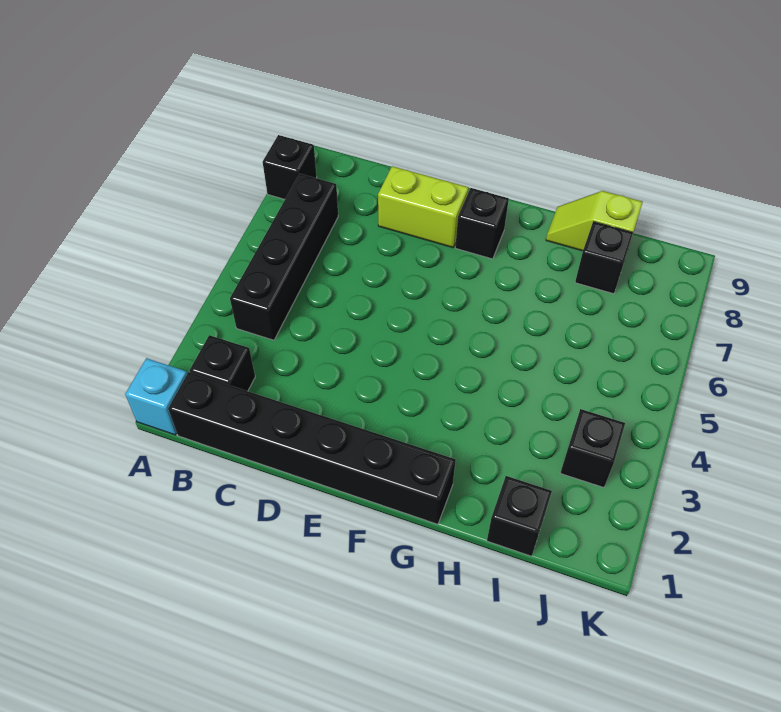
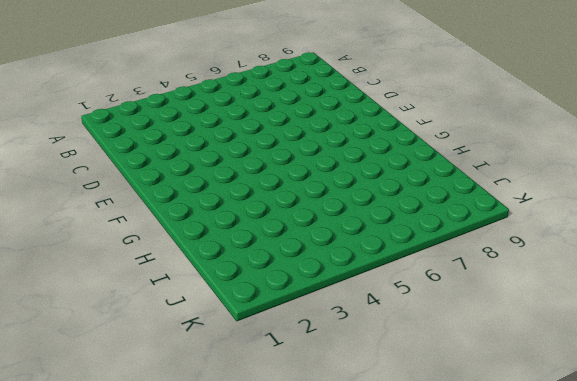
none -> cyan 1x1 brick [125,358,187,435]
none -> black 1x1 brick [263,135,317,199]

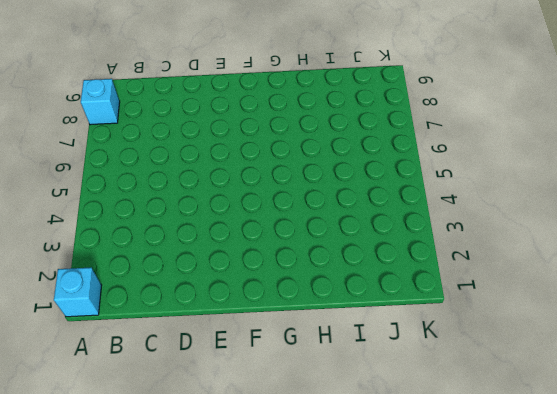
cyan 1x1 brick [81,79,120,125] -> black 1x1 brick [263,135,317,199]
none -> black 1x6 brick [168,372,456,524]
none -> black 1x1 brick [190,335,255,391]

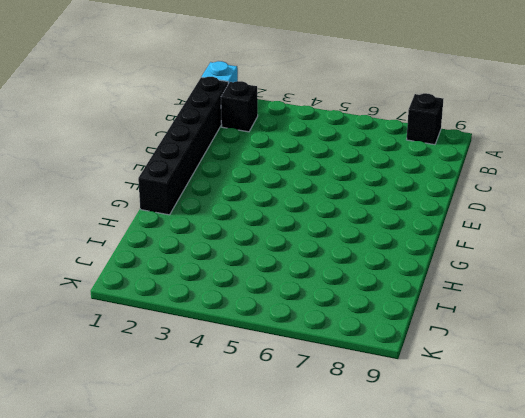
none -> black 1x4 brick [230,174,338,340]
none -> lime 1x2 brick [378,166,469,248]

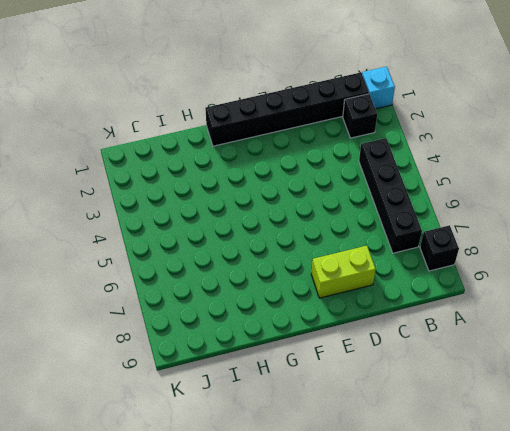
none -> black 1x1 brick [455,188,509,259]
none -> lime 1x2 slope [546,191,643,251]

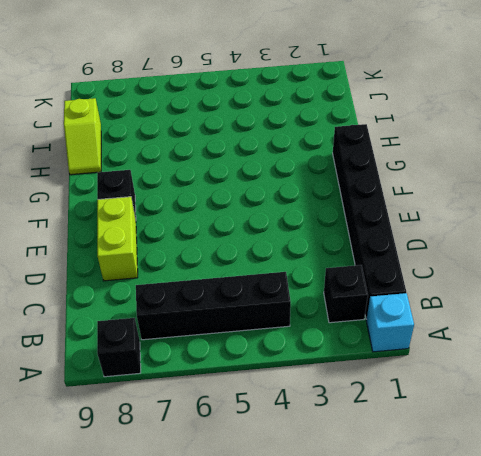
none -> black 1x1 brick [487,476,552,556]
none -> black 1x1 brick [575,221,633,294]

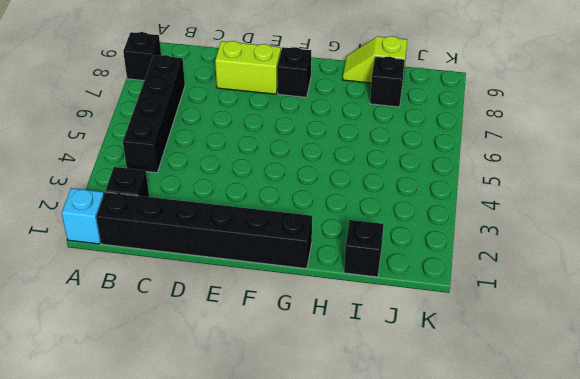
none -> black 1x1 brick [560,409,625,488]

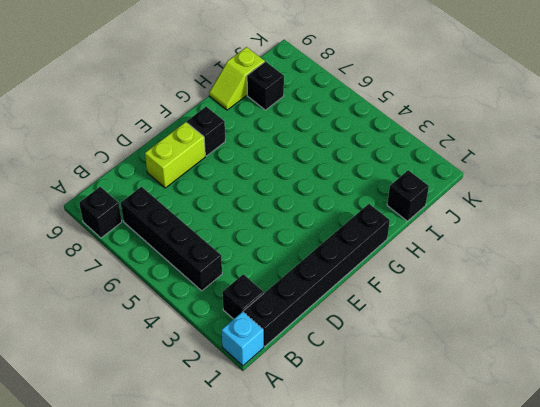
none -> black 1x1 brick [560,409,625,488]

